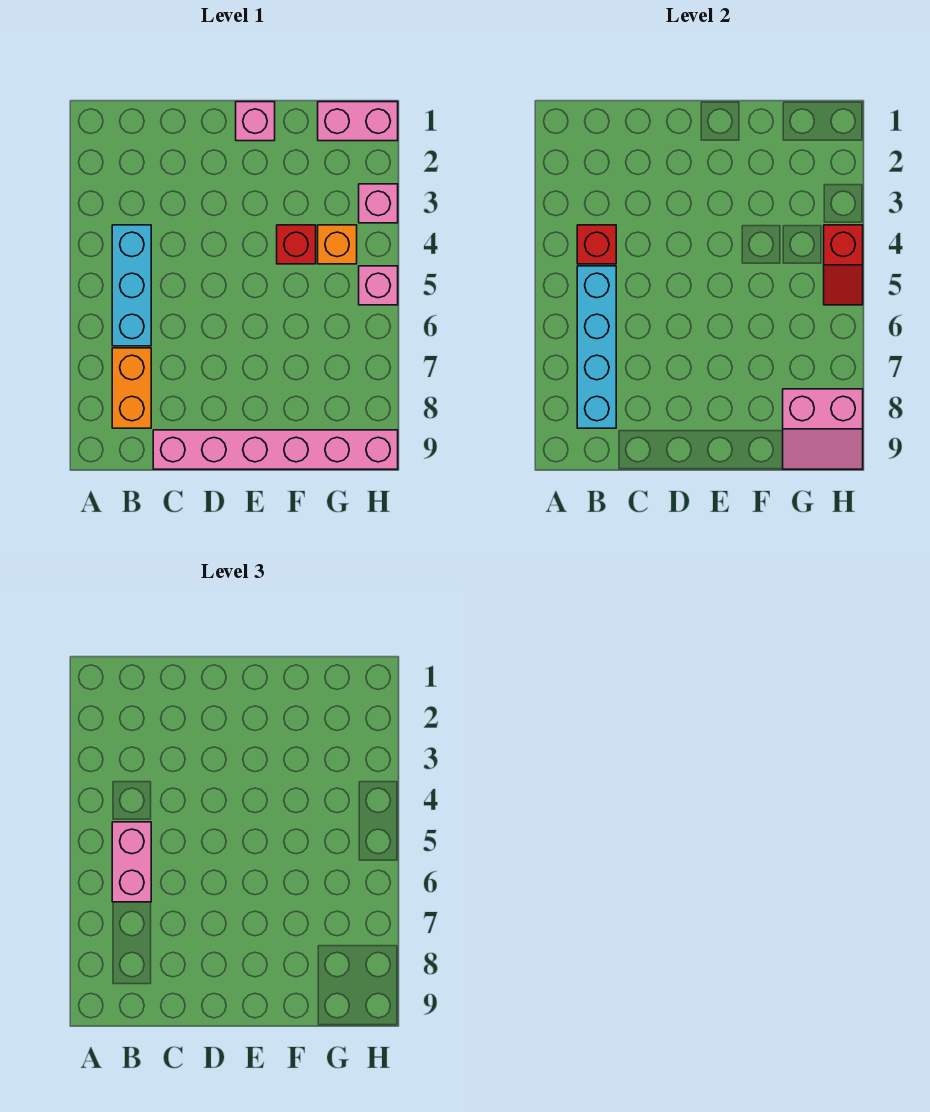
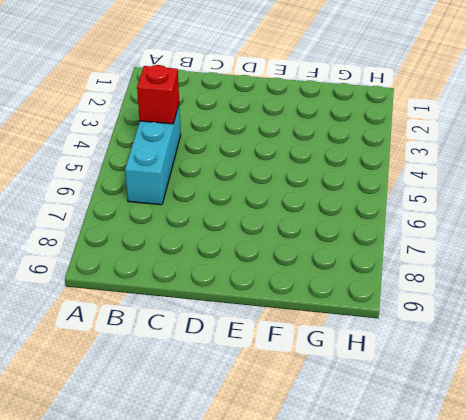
none -> orange 1x2 brick [112,348,151,428]
none -> pink 1x6 brick [153,430,398,469]
none -> pink 1x1 brick [236,102,275,141]

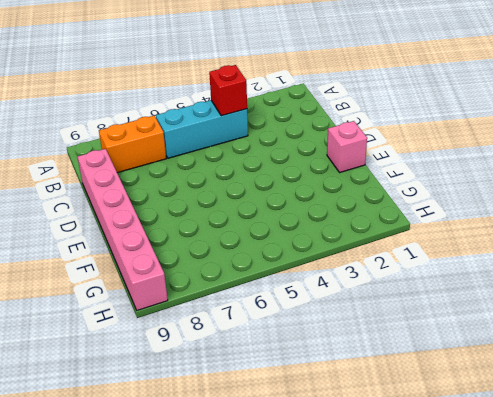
none -> red 1x1 brick [277,225,316,264]
none -> pink 1x2 brick [318,102,398,141]
none -> orange 1x1 brick [318,225,357,264]

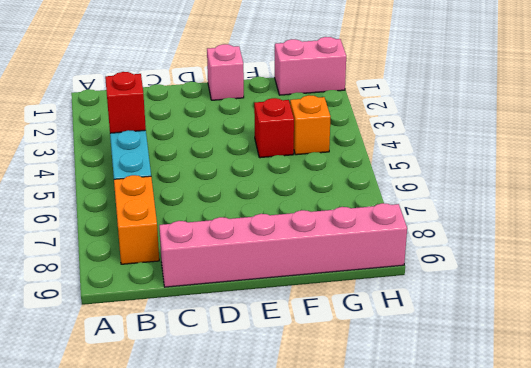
none -> pink 1x1 brick [359,184,398,223]
none -> pink 1x1 brick [359,266,398,305]
none -> cyan 1x4 brick [577,266,616,428]

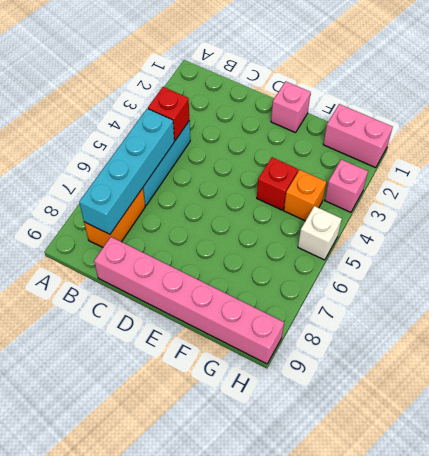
white 1x1 brick [298,206,342,260] -> pink 1x1 brick [359,266,398,305]
none -> pink 2x2 slope [783,389,863,469]
none -> red 1x2 slope [824,225,863,305]
none -> pink 1x2 brick [112,822,151,902]

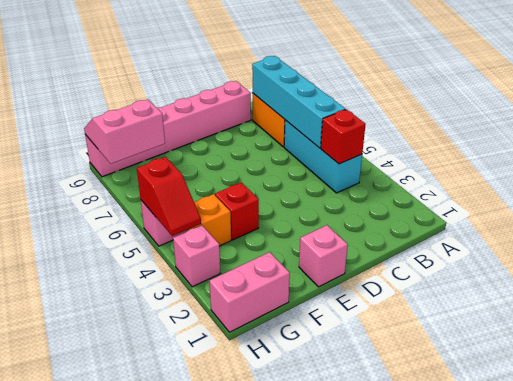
red 1x2 slope [137,157,201,236] -> red 1x2 slope turned to [824,225,863,305]
none -> pink 1x2 brick [112,822,151,902]

